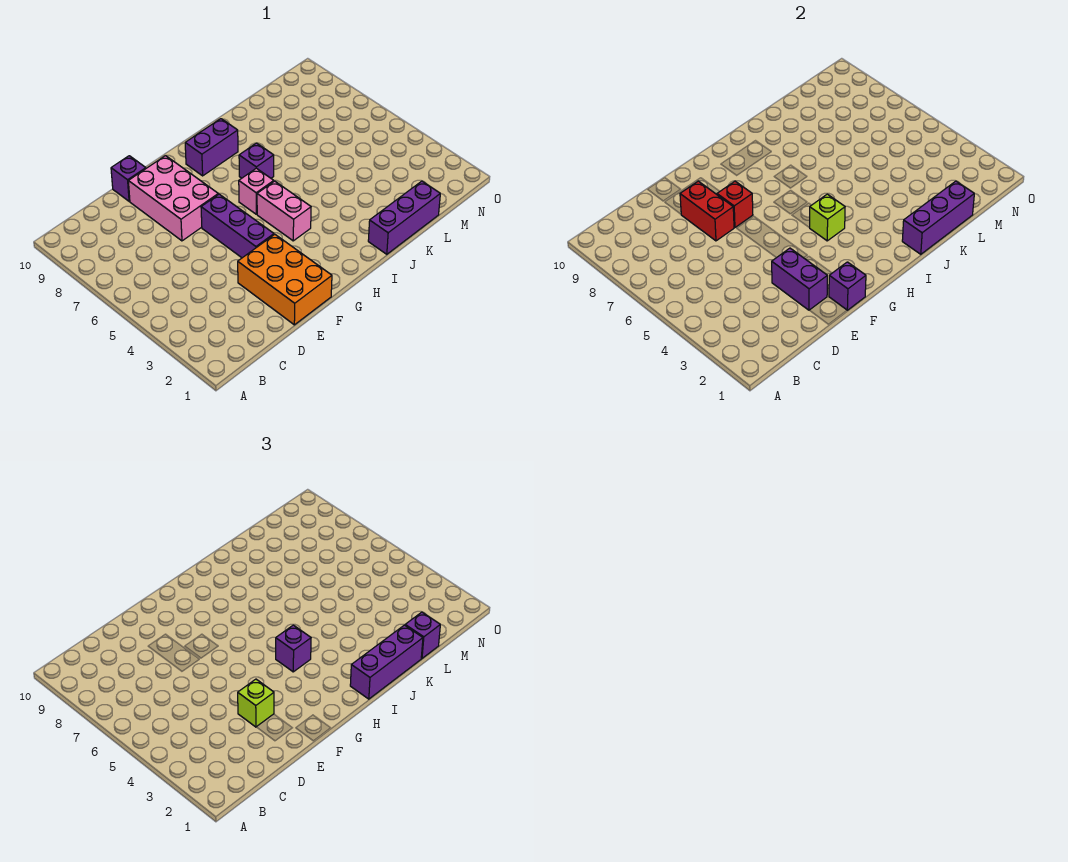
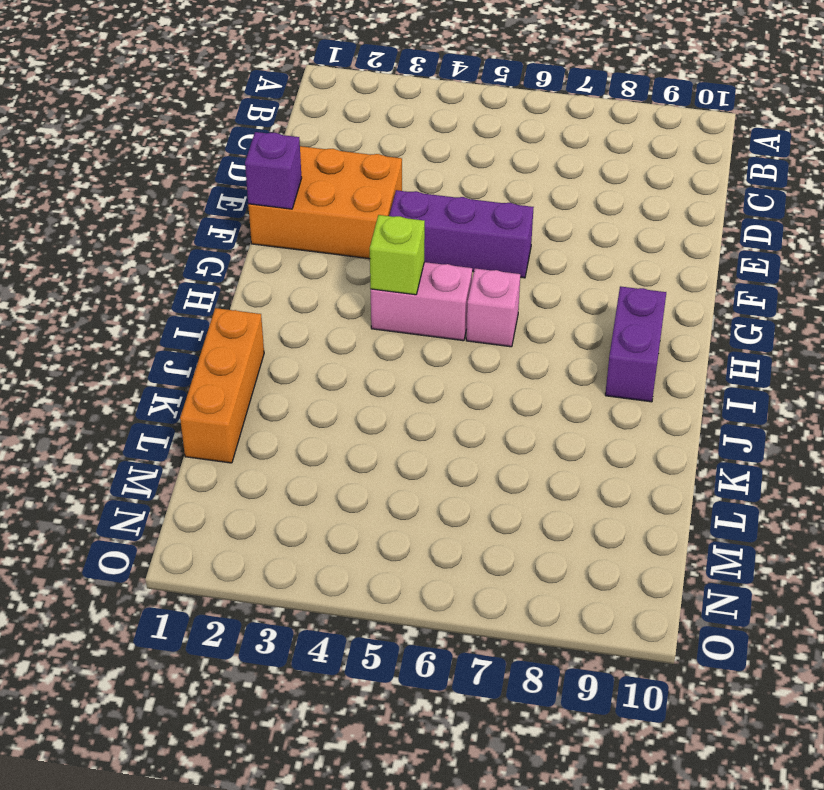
orange 1x3 brick [180,308,264,463] -> purple 1x3 brick [368,181,440,254]
none -> pink 2x3 brick [128,156,218,241]
none -> purple 1x1 brick [111,156,146,201]
none -> purple 1x1 brick [239,143,274,178]

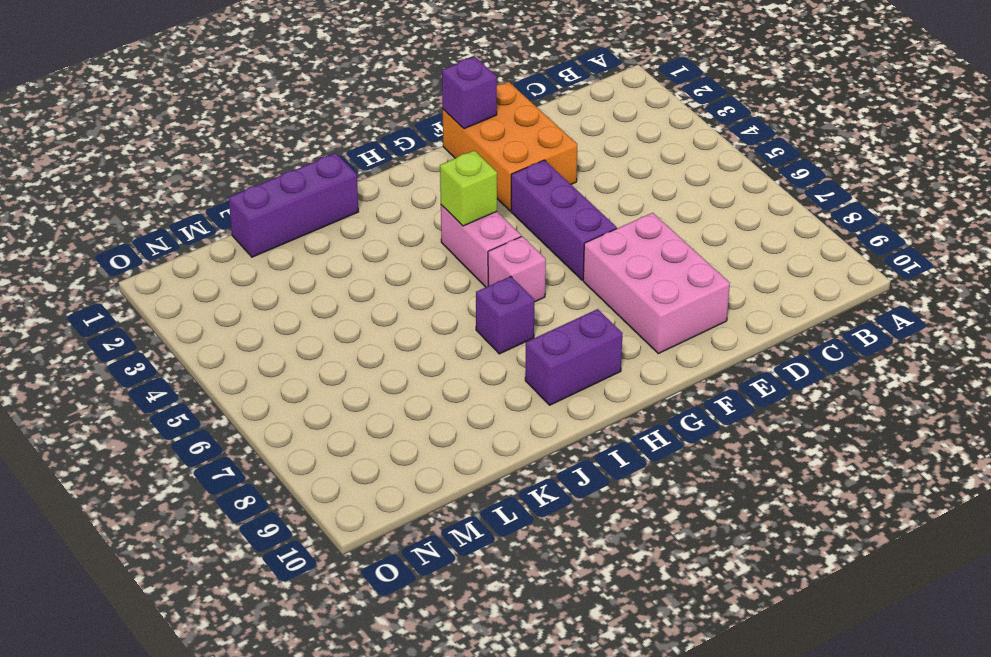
none -> purple 1x1 brick [111,156,146,201]
none -> purple 1x2 brick [772,248,827,310]
none -> red 1x2 brick [680,181,734,241]

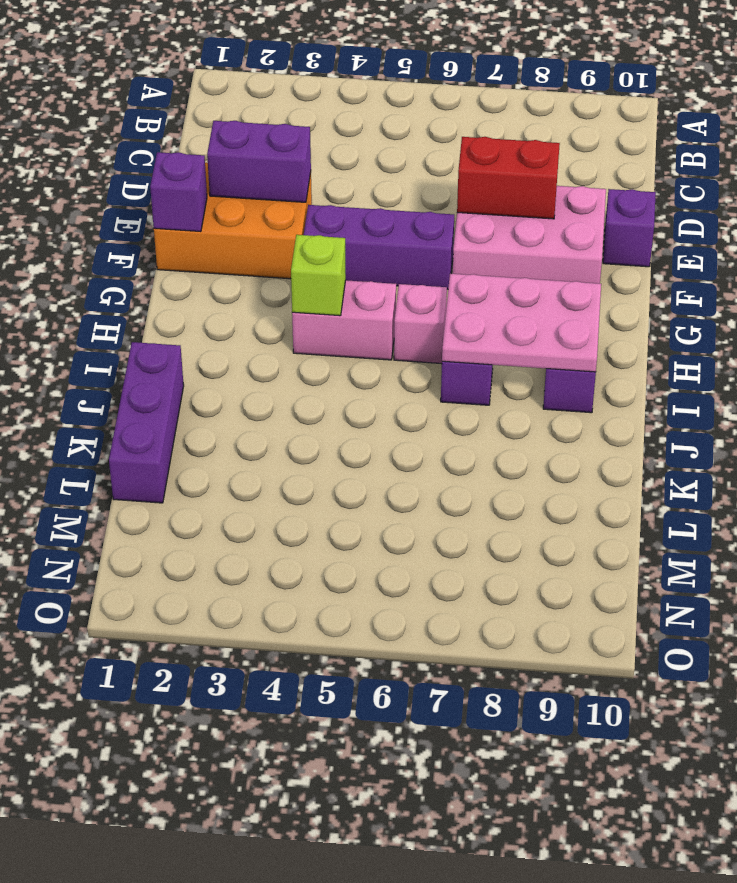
pink 2x3 plate [442,273,601,372] -> none
none -> red 1x1 brick [717,181,753,227]
none -> purple 1x3 brick [902,181,974,254]
none -> lime 1x1 brick [238,679,274,727]

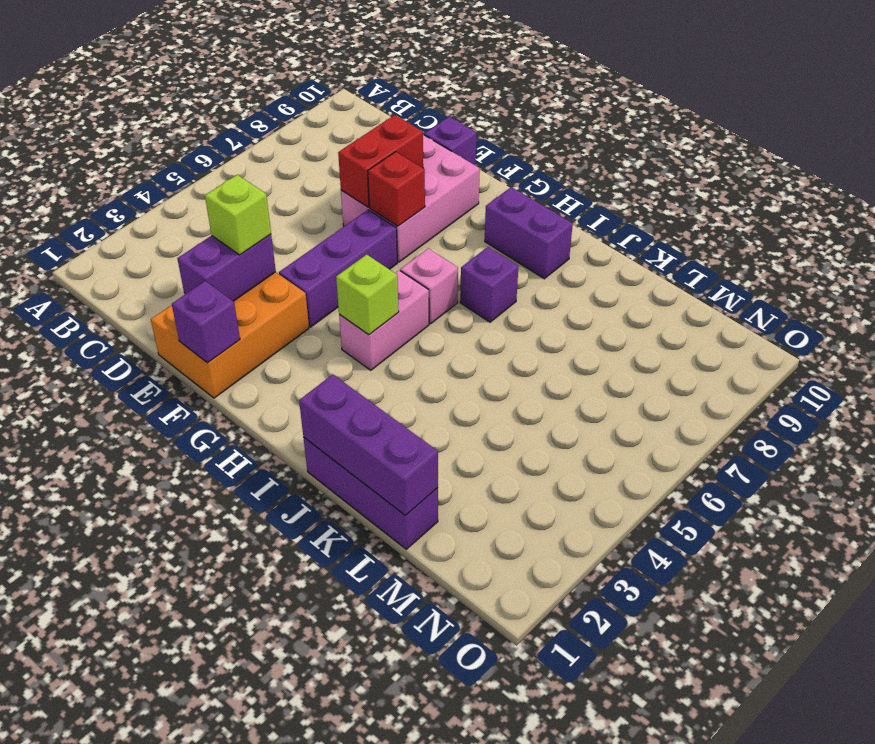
none -> purple 1x1 brick [276,625,311,672]
none -> purple 1x3 brick [350,625,423,699]
none -> purple 1x1 brick [405,612,440,658]

